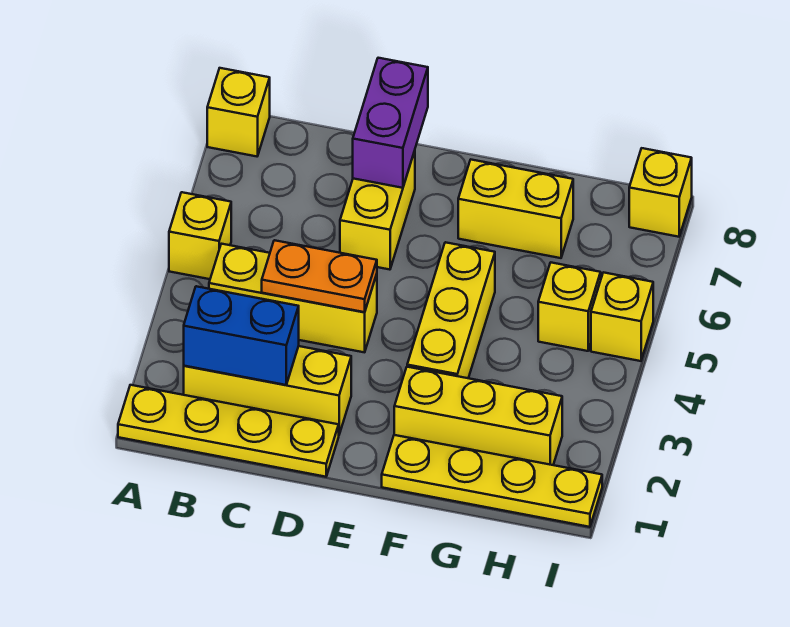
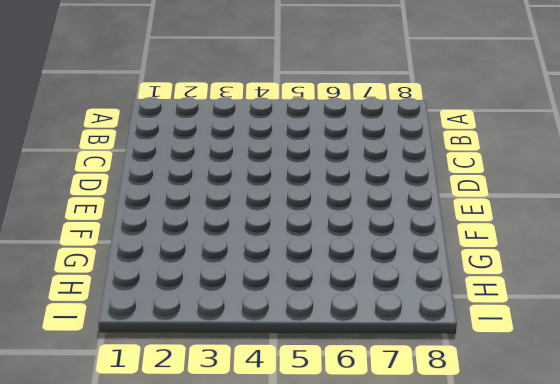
none -> yellow 1x4 plate [118,385,339,477]
none -> yellow 1x1 brick [169,192,231,279]
none -> yellow 1x1 brick [207,68,270,156]

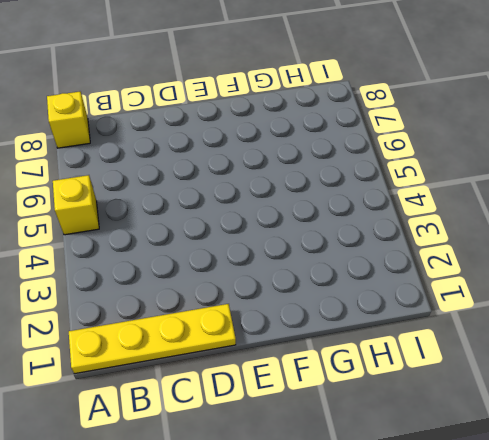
none -> yellow 1x3 brick [184,346,351,434]
none -> yellow 1x3 brick [209,244,377,352]
none -> yellow 1x2 brick [340,151,415,270]

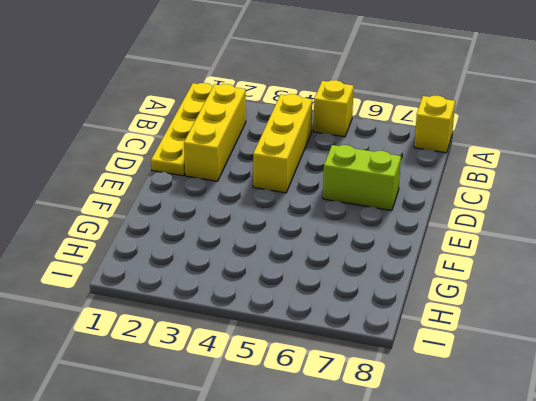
lime 1x2 brick [323,145,401,211] -> yellow 1x2 brick [340,151,415,270]
none -> yellow 1x4 plate [382,435,602,527]
none -> yellow 1x3 brick [394,367,562,465]
none -> yellow 1x3 brick [407,242,495,378]

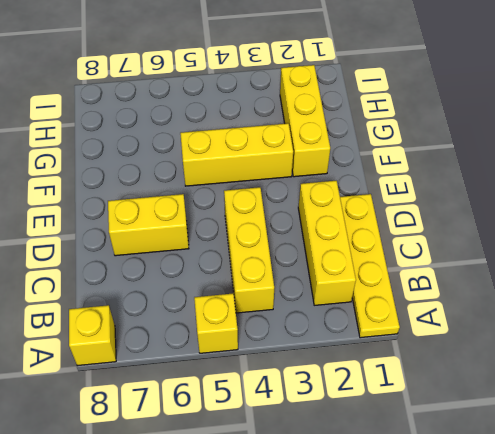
none -> yellow 1x4 plate [382,435,602,527]
none -> yellow 1x2 brick [458,160,573,258]
none -> yellow 1x1 brick [538,263,601,351]

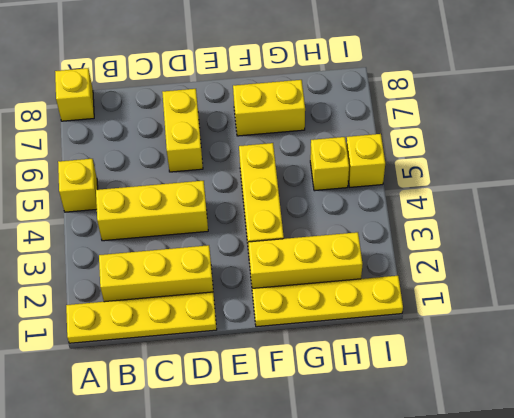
none -> yellow 1x1 brick [629,148,692,237]
none -> blue 1x2 brick [184,286,299,385]
none -> orange 1x2 plate [262,240,377,312]

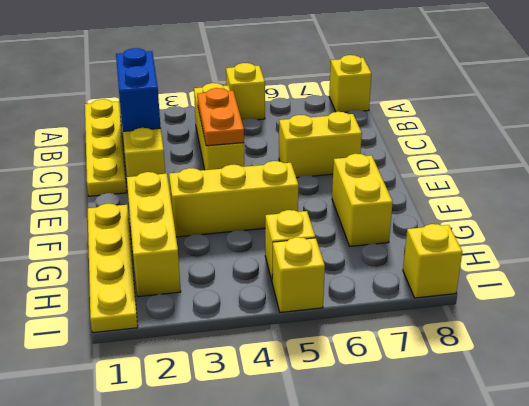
none -> purple 1x2 brick [353,58,428,188]

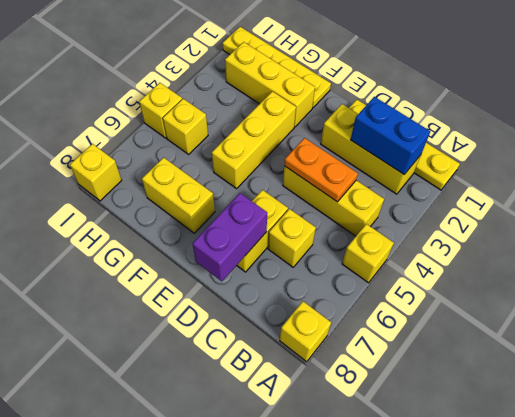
yellow 1x1 brick [268,209,316,267] -> none

